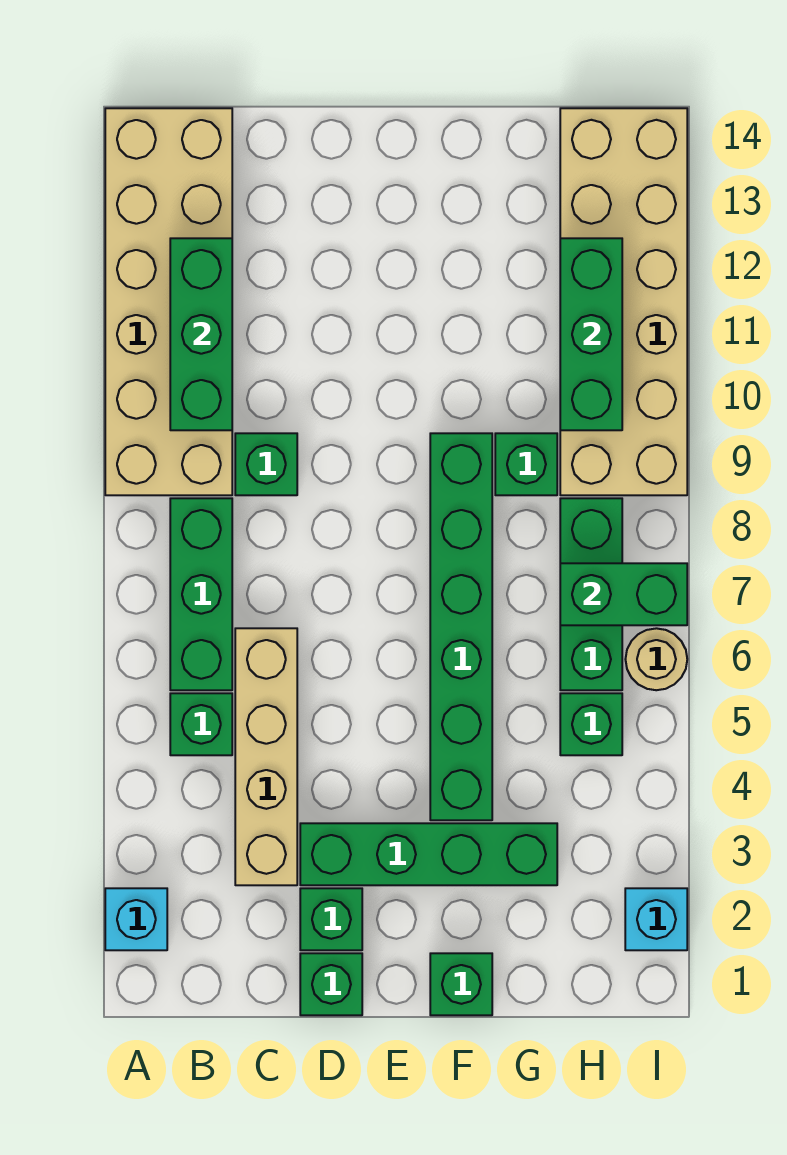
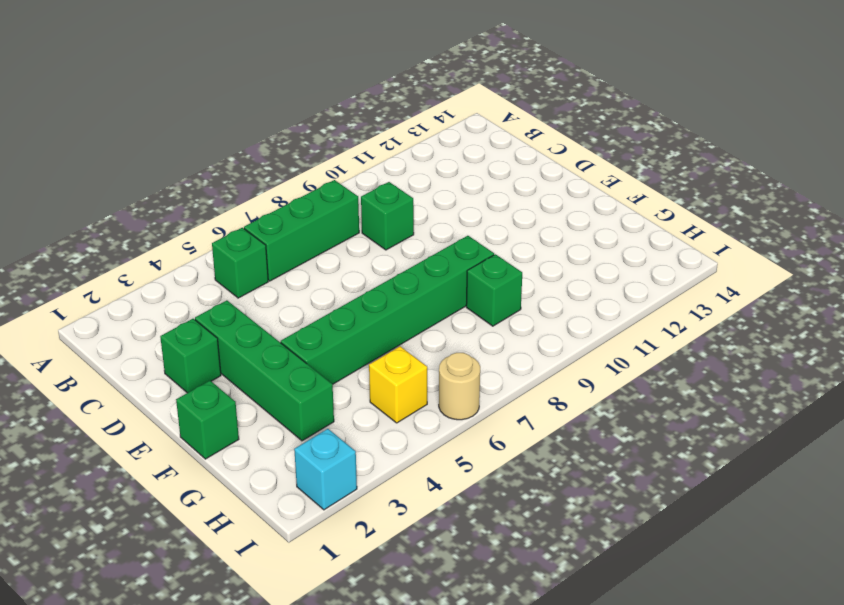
yellow 1x1 brick [369,346,427,423] -> green 1x1 brick [560,693,622,755]
none -> cyan 1x1 brick [105,888,167,950]
none -> tan 2x6 brick [105,108,232,495]
none -> tan 1x4 brick [235,628,297,885]

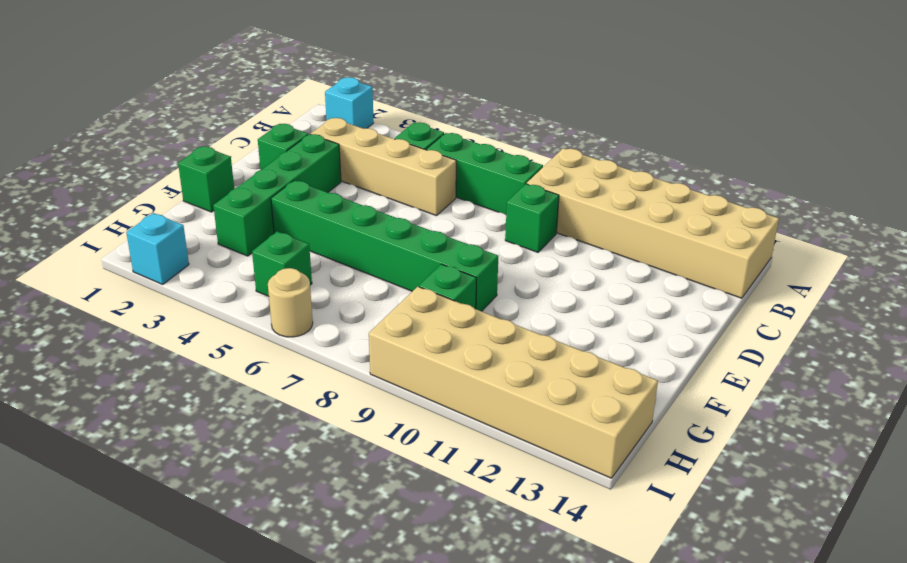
none -> green 1x1 brick [300,953,362,1015]
none -> green 1x3 brick [560,498,622,690]
none -> green 1x3 brick [170,238,232,430]

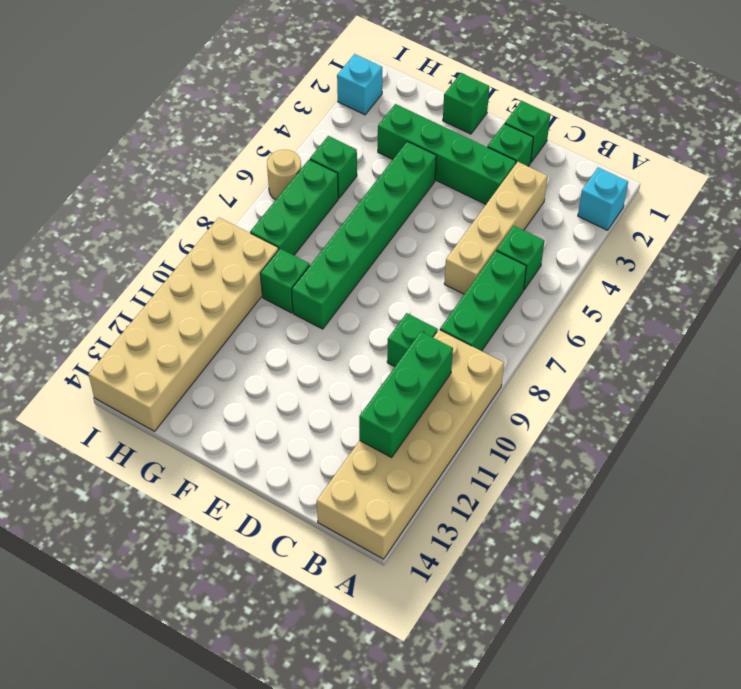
none -> green 1x2 brick [560,563,687,625]
none -> green 1x3 brick [560,238,622,430]

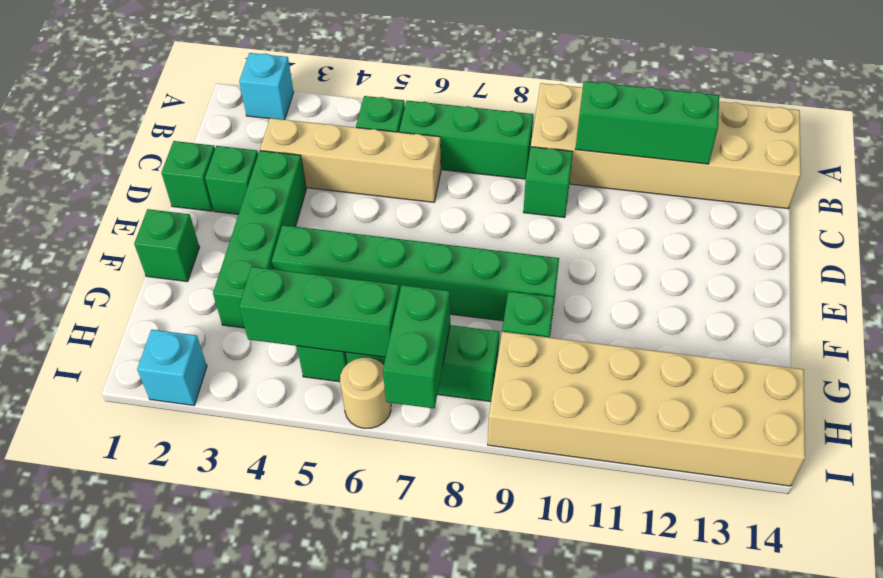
green 1x3 brick [239,267,400,357] -> green 1x3 brick moved to [560,238,622,430]

